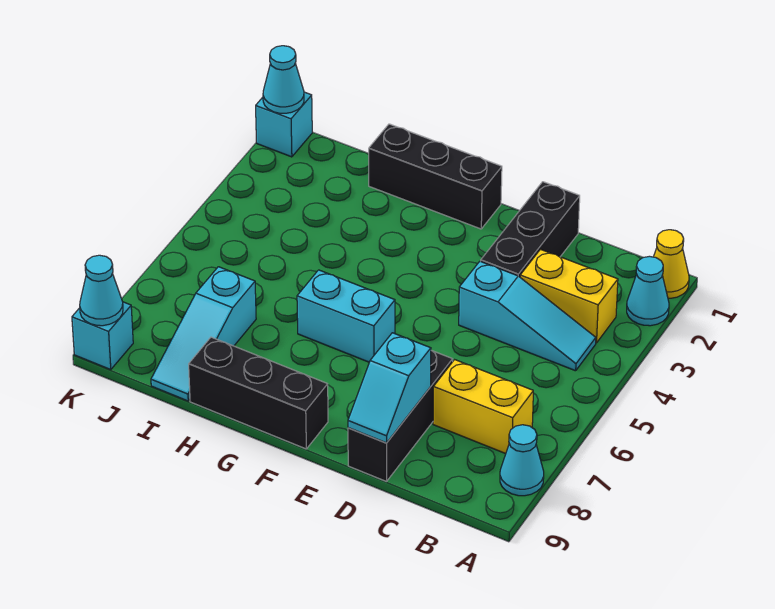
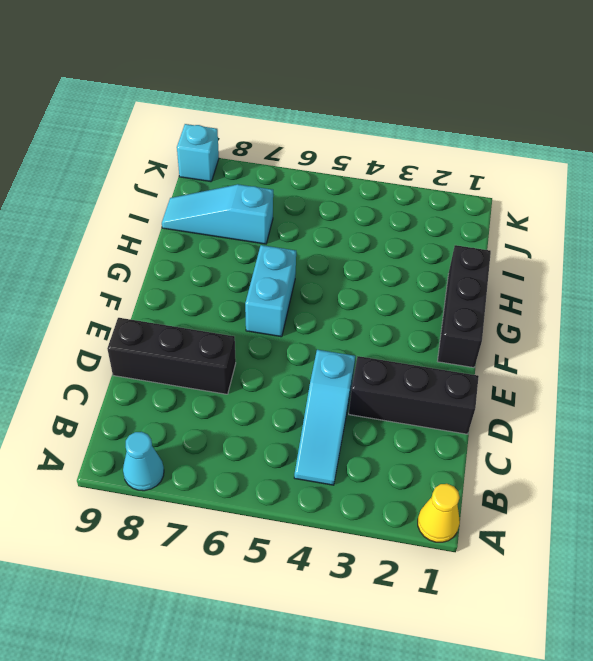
none -> cyan 1x1 cone [627,256,669,326]
none -> yellow 1x2 brick [520,249,618,343]
none -> yellow 1x2 brick [433,360,533,454]

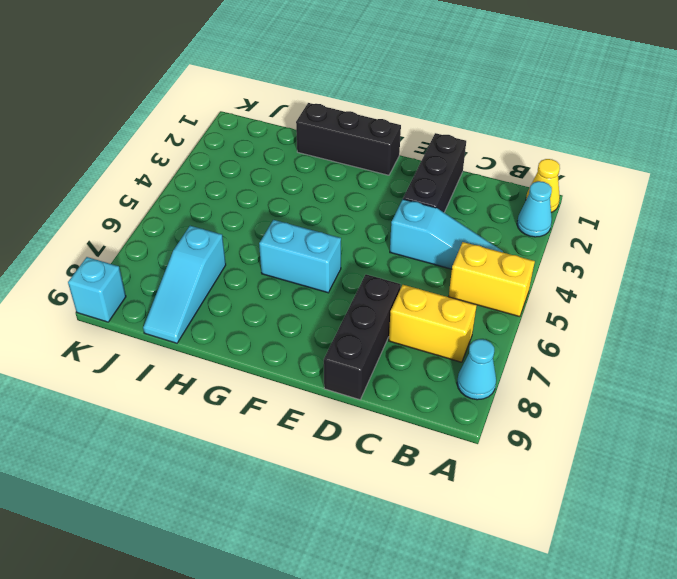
yellow 1x2 brick [449,242,535,317] -> yellow 1x2 brick moved to [520,249,618,343]
none -> black 1x3 brick [189,337,328,449]
none -> cyan 1x1 brick [256,92,312,157]
none -> cyan 1x2 slope [348,333,431,443]

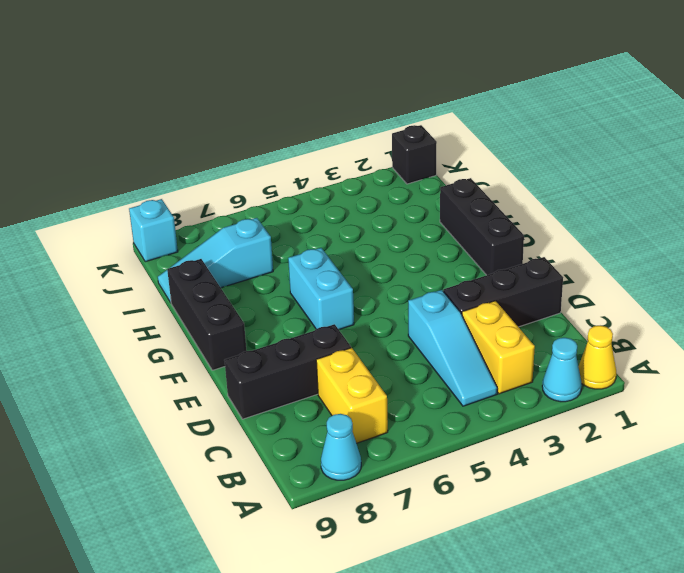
black 1x1 brick [392,125,437,184] -> cyan 1x1 brick [256,92,312,157]
none -> cyan 1x2 slope [348,333,431,443]
none -> cyan 1x1 cone [263,46,304,113]
none -> cyan 1x1 cone [80,255,123,326]

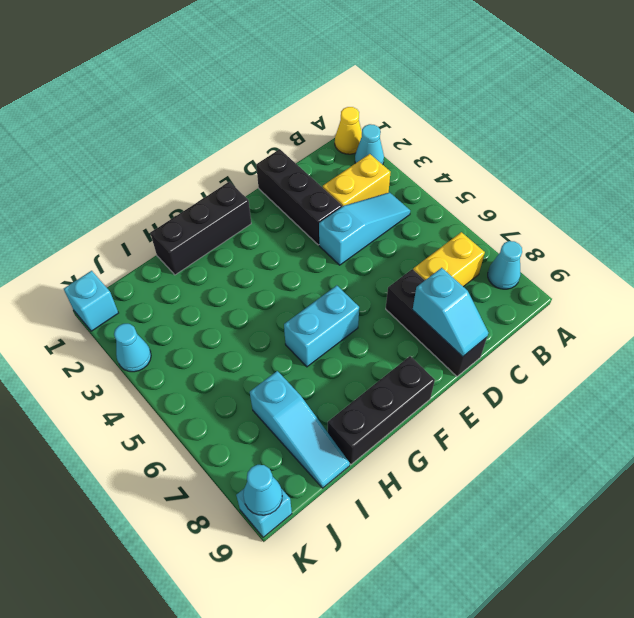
cyan 1x1 cone [114,324,151,372] -> cyan 1x1 cone moved to [263,46,304,113]

